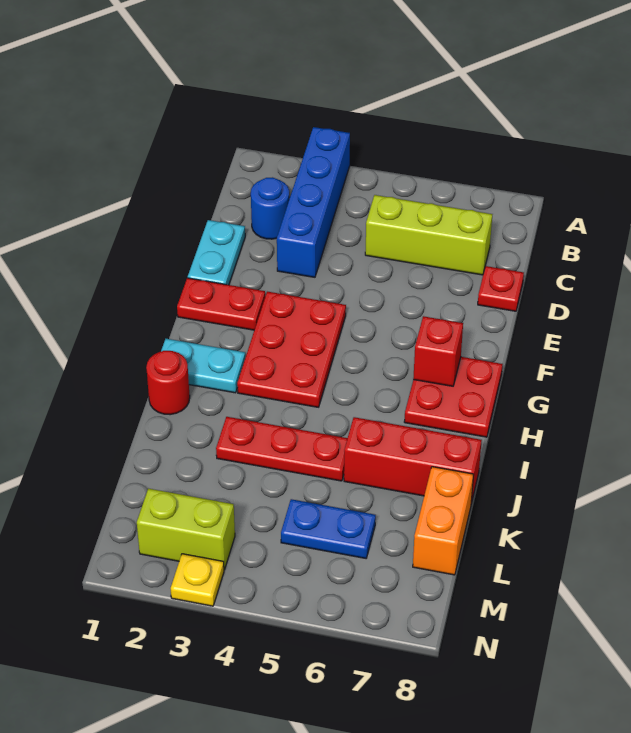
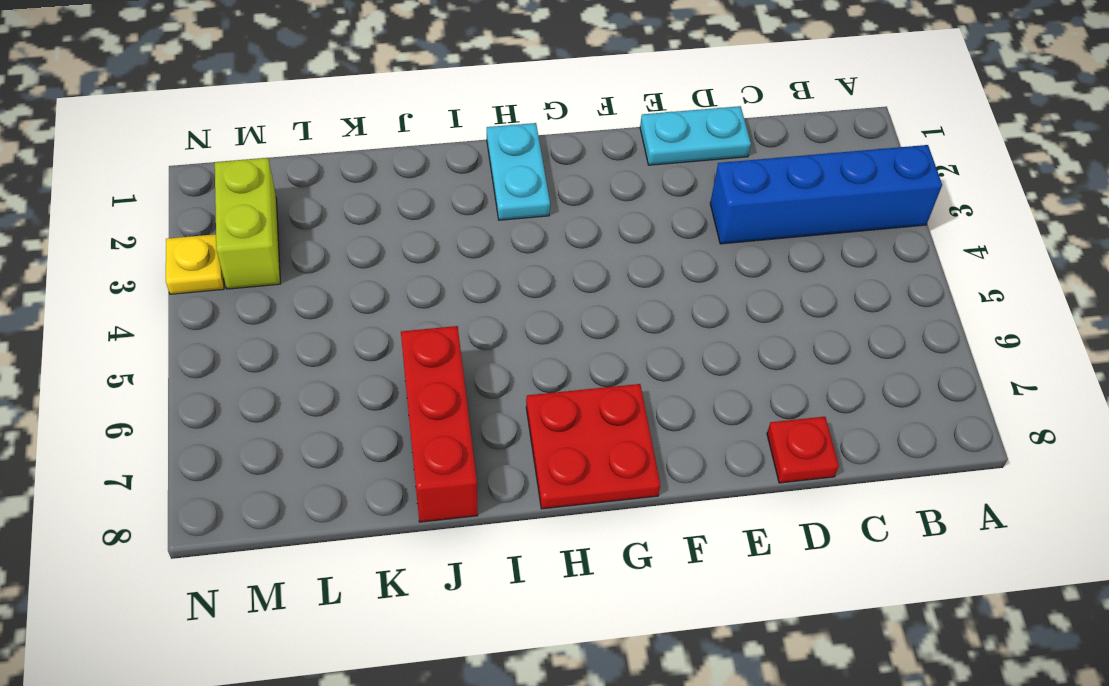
none -> blue 1x1 round brick [251,177,289,239]
none -> lime 1x3 brick [365,195,492,275]
none -> red 1x2 plate [177,278,265,330]

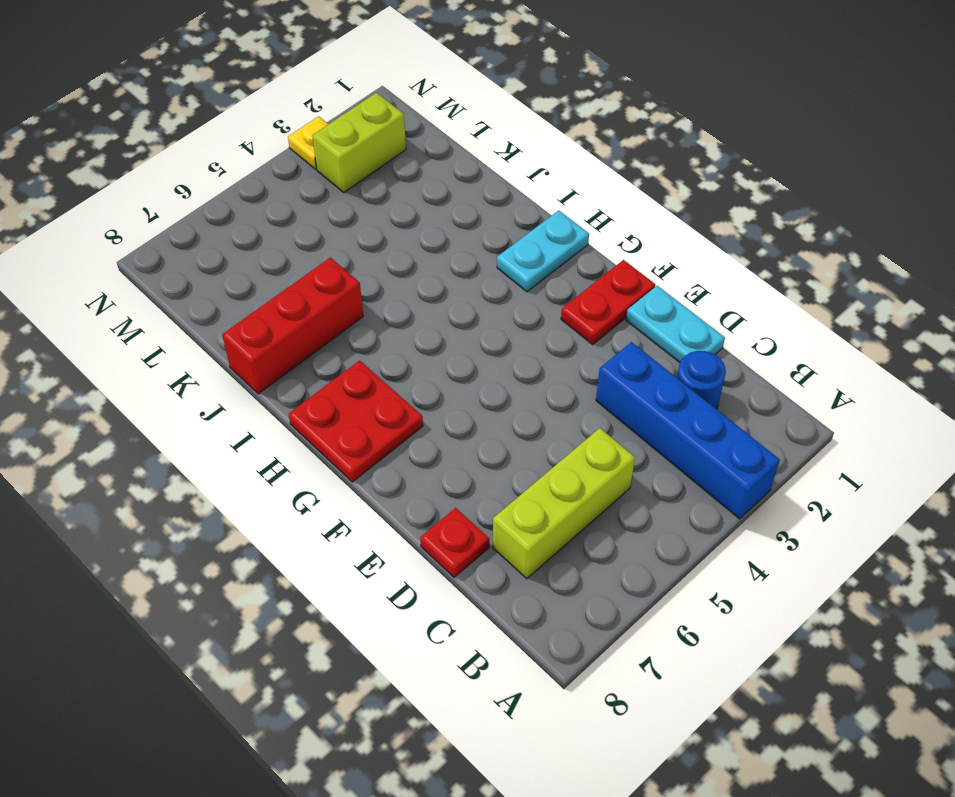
none -> red 2x3 plate [237,292,346,407]
none -> red 1x1 round brick [146,351,190,415]
none -> red 1x3 plate [216,417,348,481]

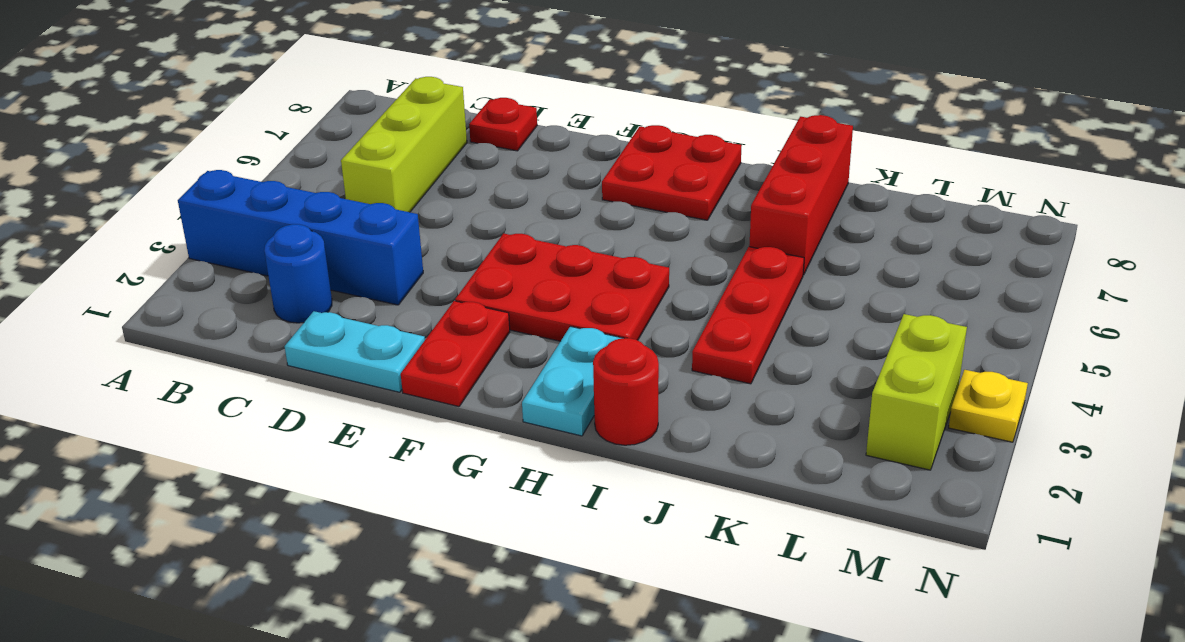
none -> orange 1x2 brick [413,467,474,575]
none -> blue 1x2 plate [281,499,376,558]
none -> red 1x1 brick [413,316,463,386]

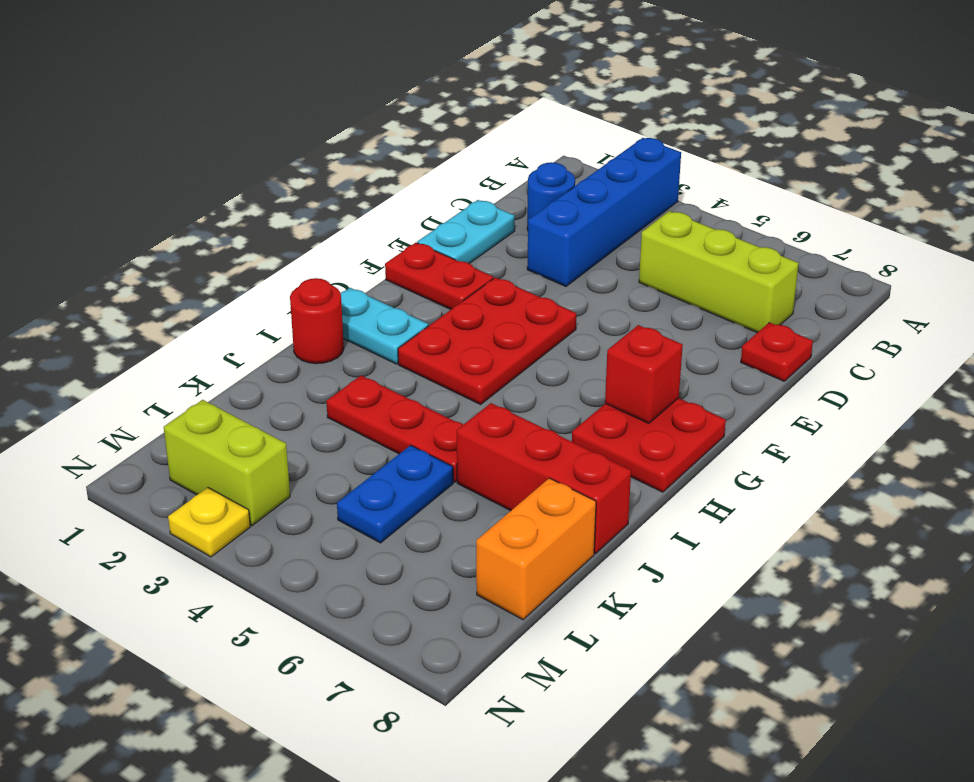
blue 1x2 plate [337,445,453,543] -> blue 1x2 plate turned to [281,499,376,558]

